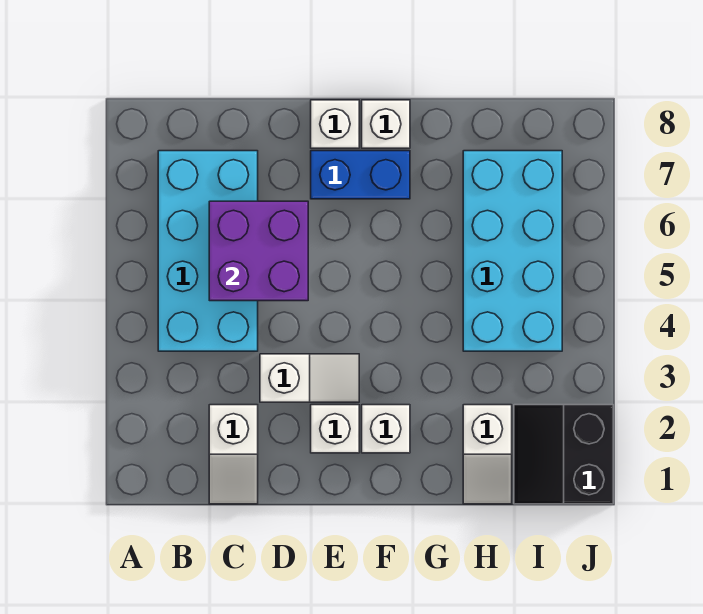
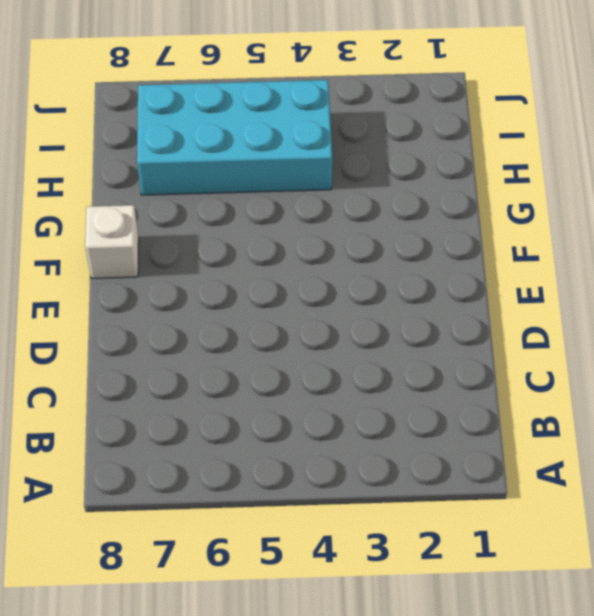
none -> cyan 2x4 brick [158,151,258,351]
none -> white 1x2 slope [209,405,258,504]
none -> white 1x2 slope [260,354,359,402]

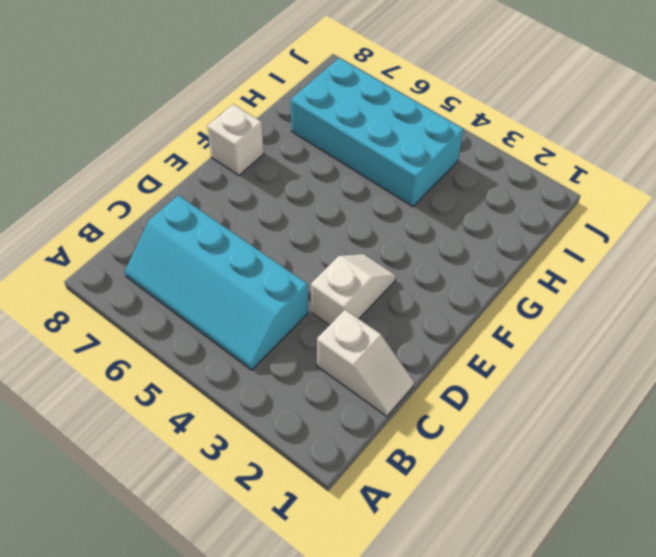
cyan 2x4 slope [125,195,308,370] -> cyan 2x4 brick [158,151,258,351]
none -> white 1x1 brick [311,405,359,453]
none -> blue 1x2 brick [311,151,410,199]
none -> white 1x1 brick [311,100,359,148]

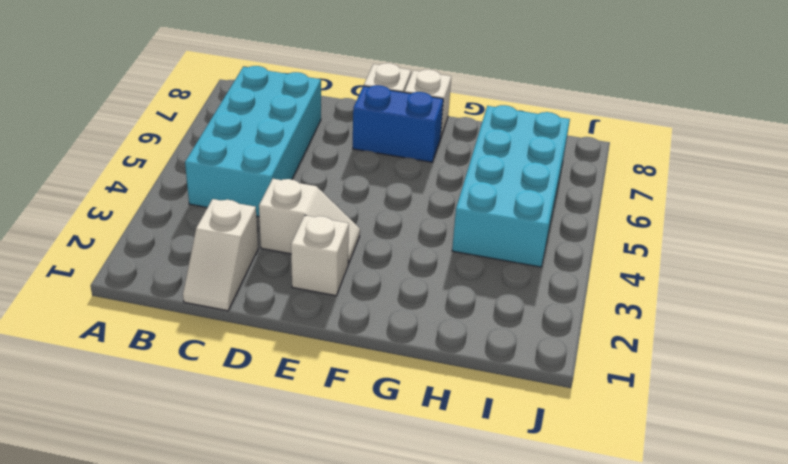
none -> white 1x1 brick [362,405,410,453]
none -> white 1x2 slope [463,405,512,504]
none -> black 2x2 slope [514,405,613,504]

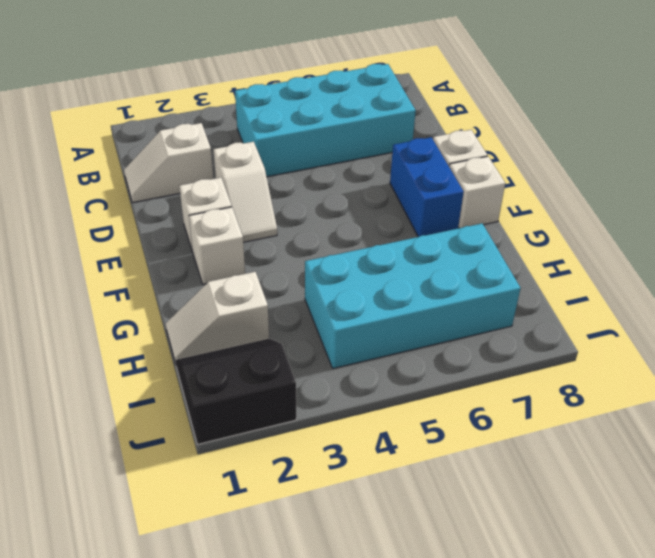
none -> purple 2x2 brick [209,201,308,301]

